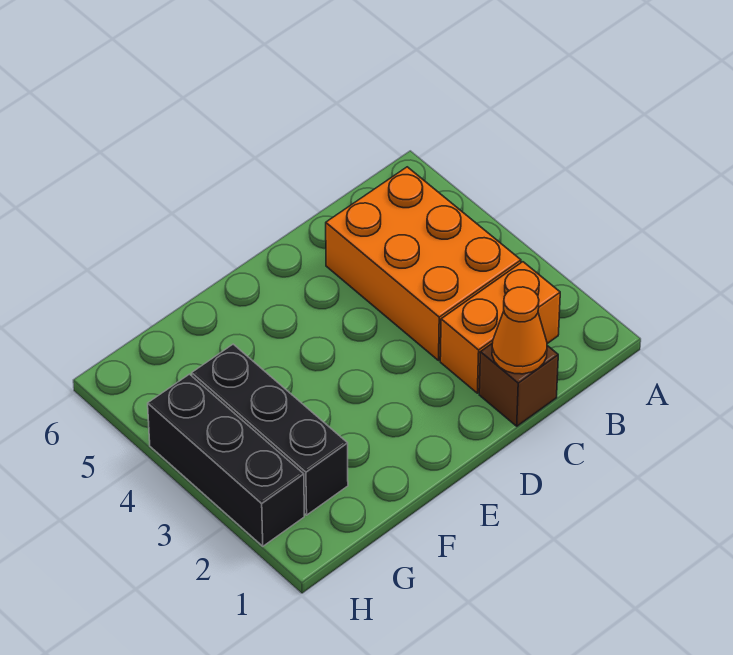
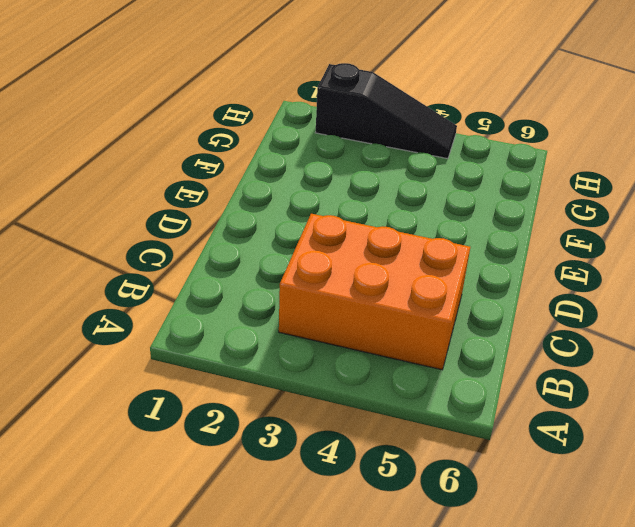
black 1x3 slope [315,63,457,159] -> black 1x3 brick [148,374,304,546]
none -> orange 1x2 brick [440,262,560,393]
none -> brown 1x1 brick [479,344,558,426]

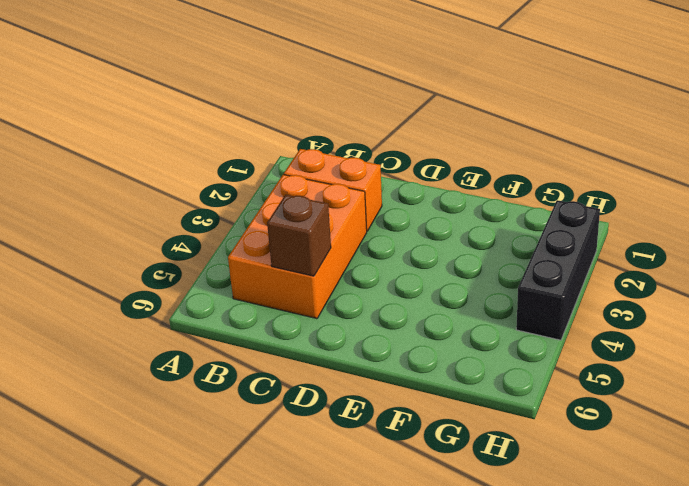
brown 1x1 brick [267,195,331,276] -> brown 1x1 brick moved to [479,344,558,426]
none -> black 1x3 brick [192,344,348,515]
none -> orange 1x1 cone [492,287,547,374]

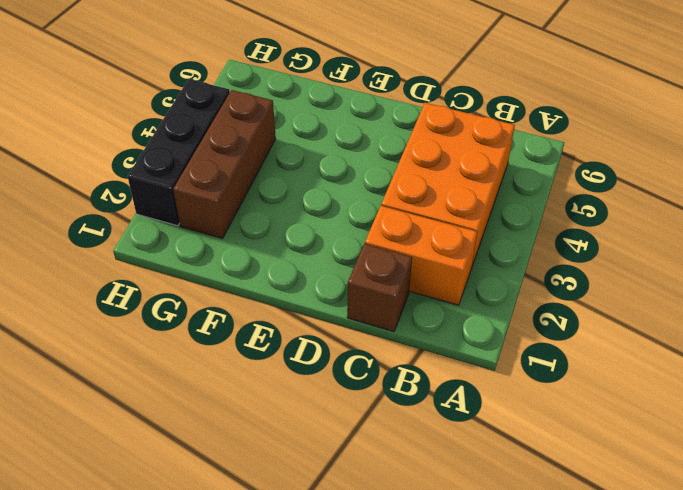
brown 1x3 brick [173,90,276,238] -> black 1x3 brick [192,344,348,515]
none -> orange 1x1 cone [492,287,547,374]

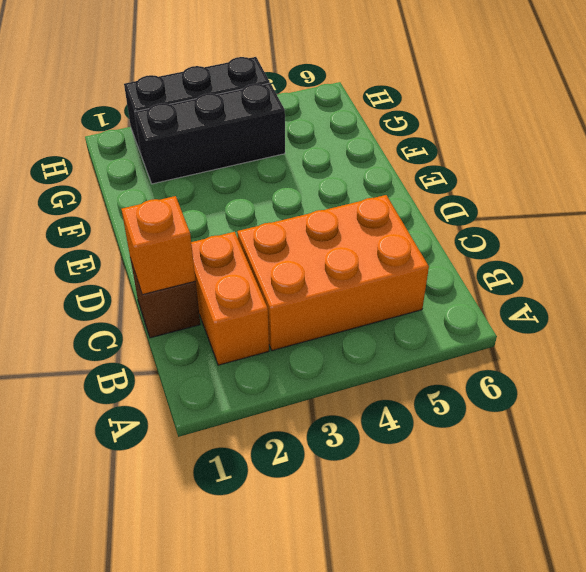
orange 1x1 brick [121,196,196,295] -> orange 1x1 cone [492,287,547,374]

